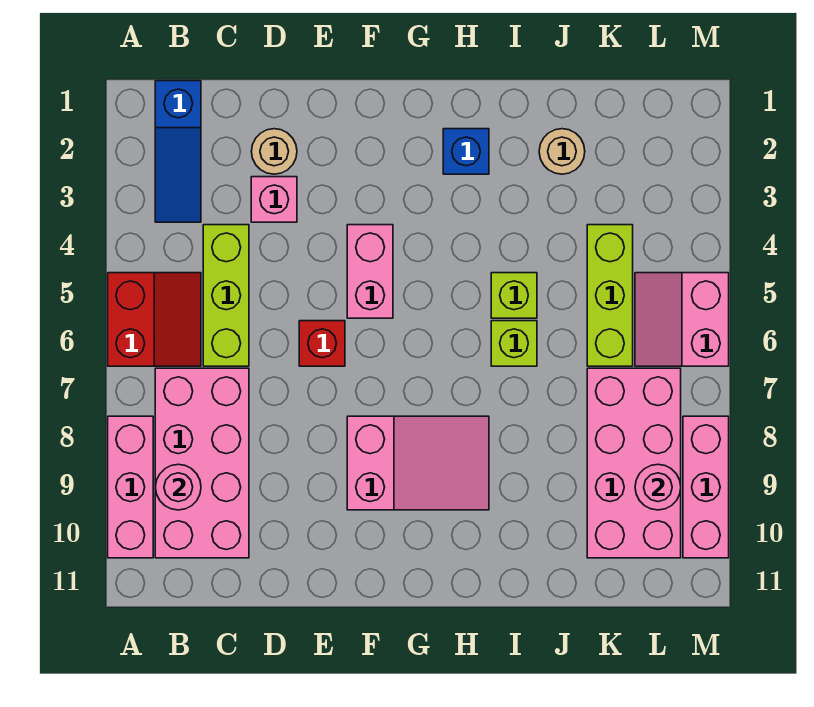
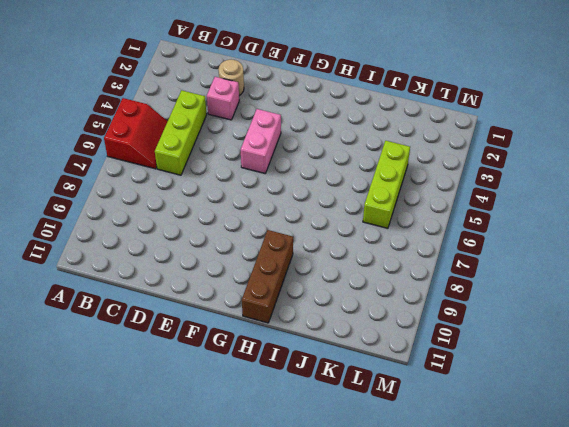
brown 1x3 brick [242,230,293,323] -> pink 2x3 slope [347,416,489,510]
none -> pink 1x3 brick [108,416,153,558]
none -> blue 1x3 slope [155,81,201,222]
none -> pink 2x4 brick [155,368,249,558]

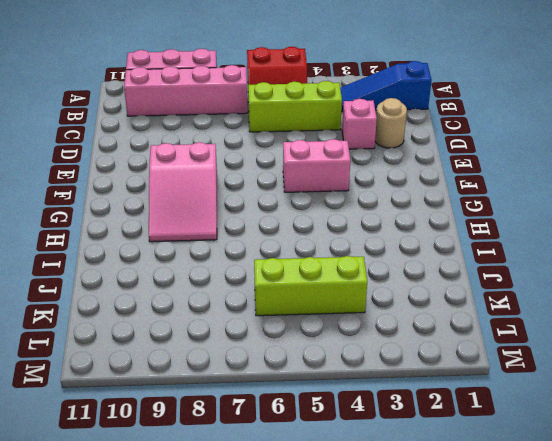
pink 1x4 brick [124,65,247,116] -> pink 2x4 brick [155,368,249,558]
none -> red 1x1 brick [299,321,345,366]
none -> blue 1x1 brick [443,129,489,174]
none -> lime 1x1 brick [491,273,537,318]

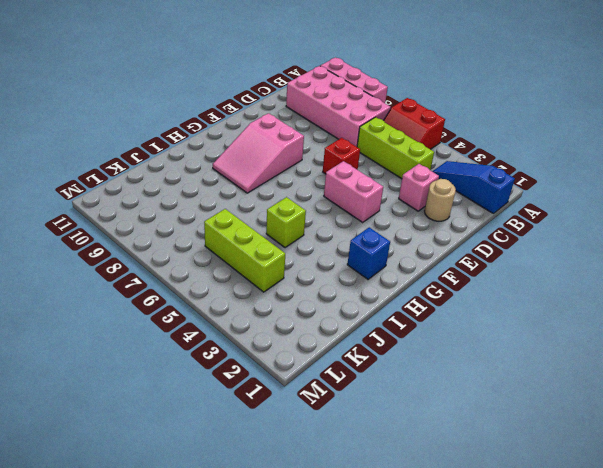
none -> lime 1x1 brick [491,321,537,366]
none -> tan 1x1 round brick [539,129,585,174]
none -> pink 2x4 brick [587,368,681,558]

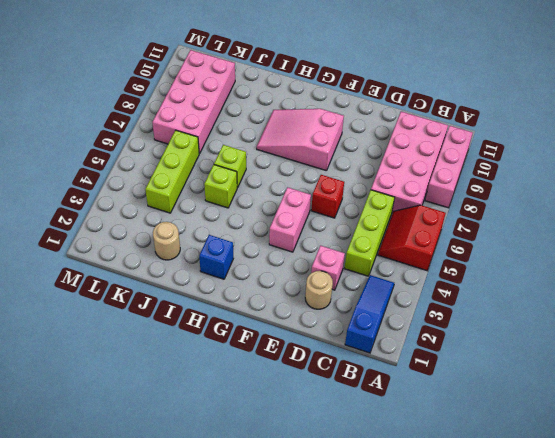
none -> pink 2x2 slope [635,273,729,366]
none -> pink 1x3 brick [683,416,729,558]
none -> pink 1x1 round brick [155,464,201,510]

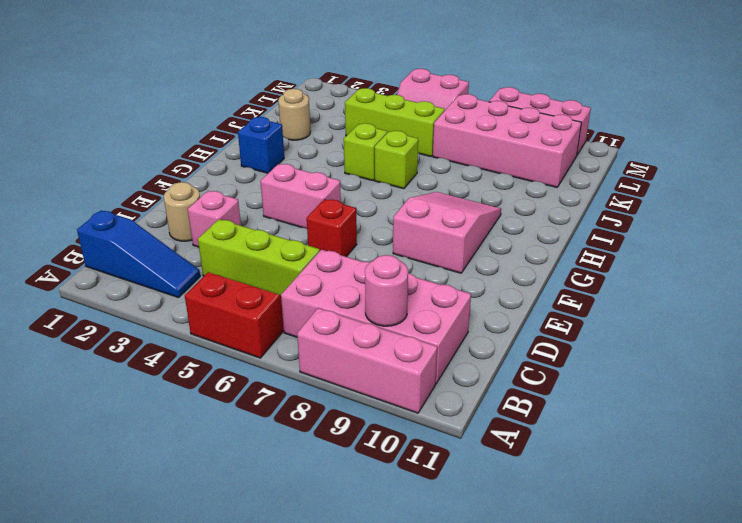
none -> pink 1x1 round brick [635,464,681,510]

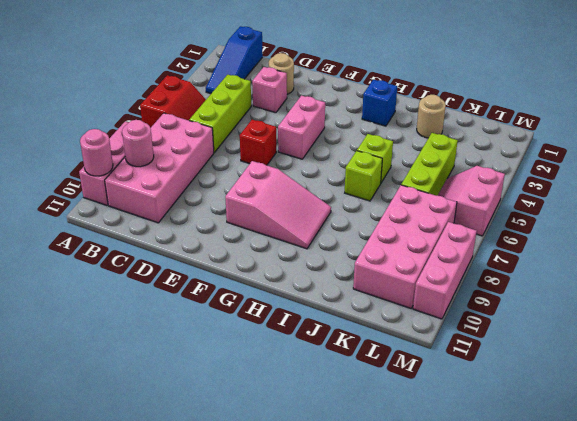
pink 1x1 round brick [80,129,113,176] -> pink 1x1 round brick moved to [635,464,681,510]

